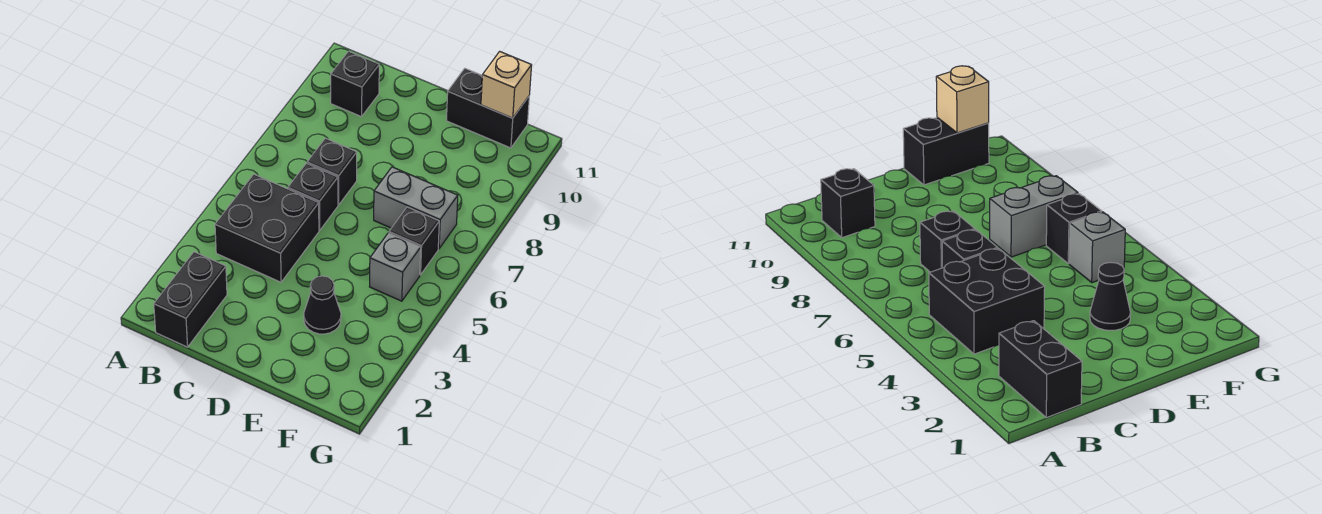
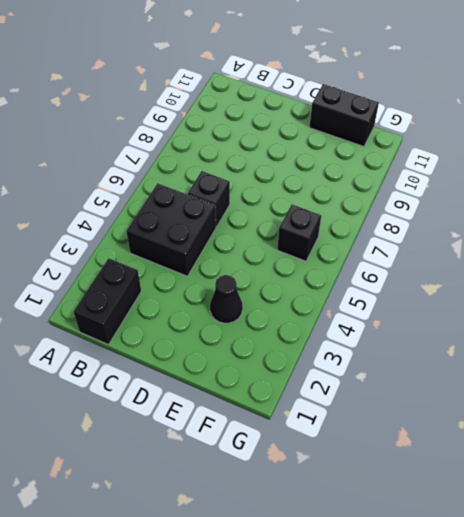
none -> black 1x1 brick [331,51,379,117]
none -> black 1x1 brick [307,138,357,205]

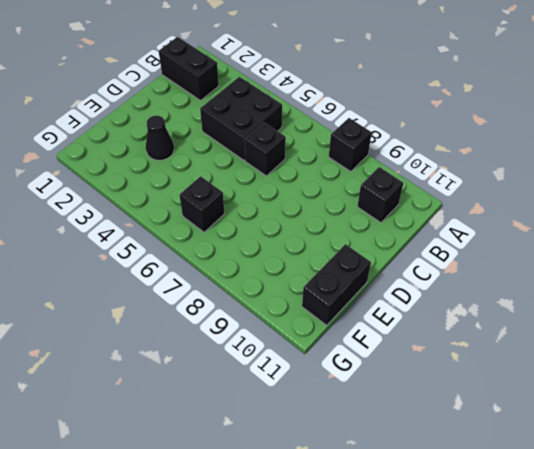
black 1x1 brick [329,118,372,172] -> black 1x1 brick moved to [307,138,357,205]
none -> grey 1x2 brick [374,167,458,249]
none -> grey 1x1 brick [370,233,421,301]

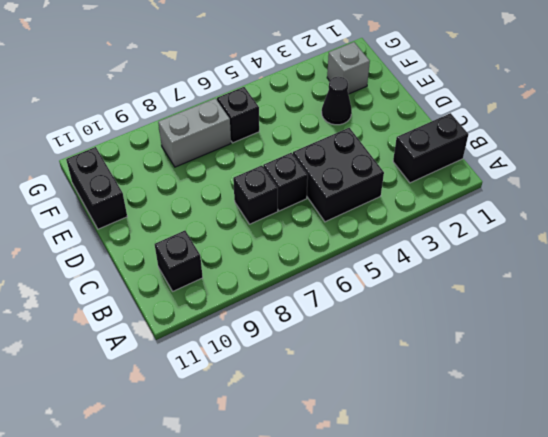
grey 1x1 brick [327,42,370,94] -> grey 1x1 brick moved to [370,233,421,301]
grey 1x2 brick [158,98,231,167] -> grey 1x2 brick turned to [374,167,458,249]
none -> tan 1x1 brick [481,51,532,118]

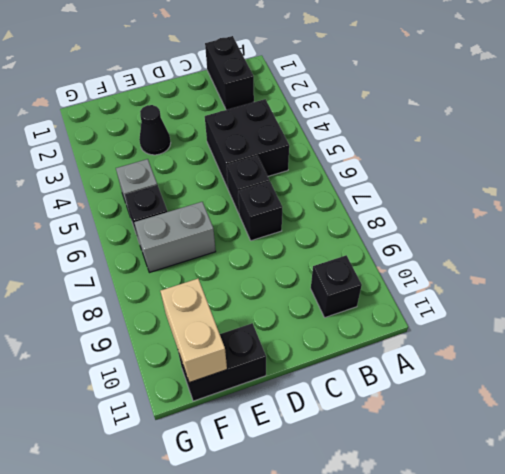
tan 1x2 brick [160,279,227,383] -> tan 1x1 brick [481,51,532,118]

